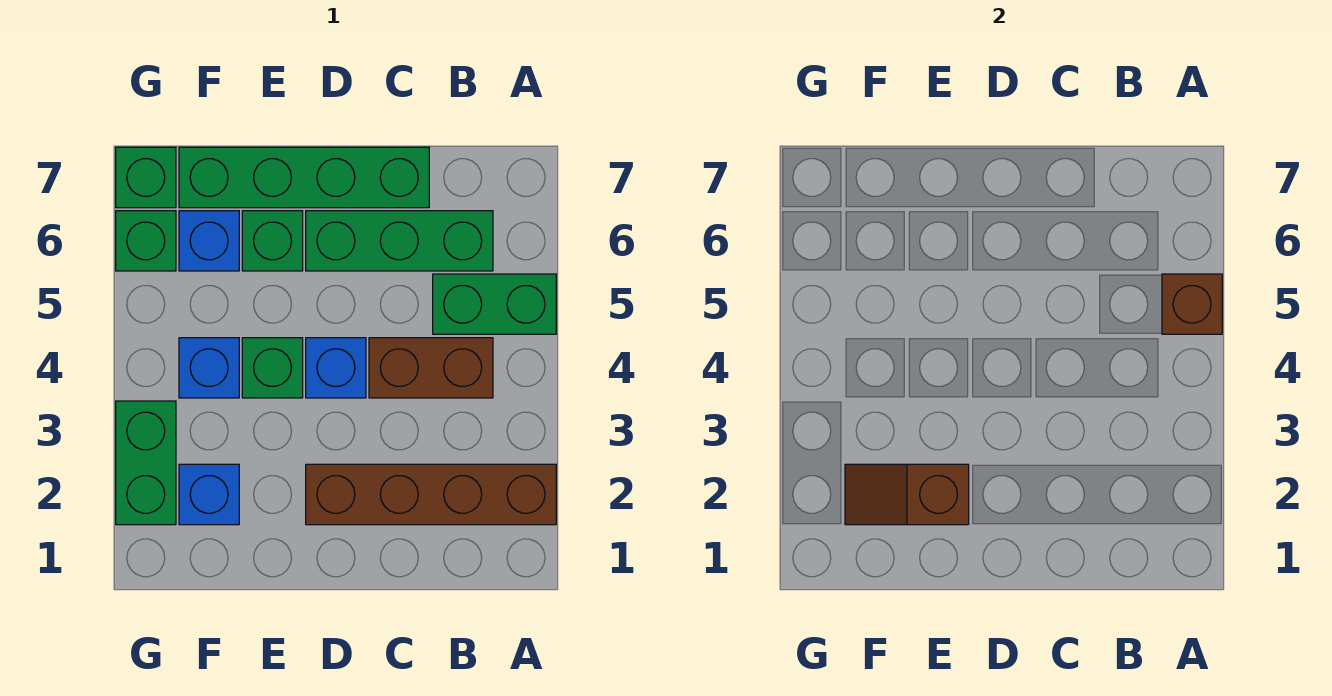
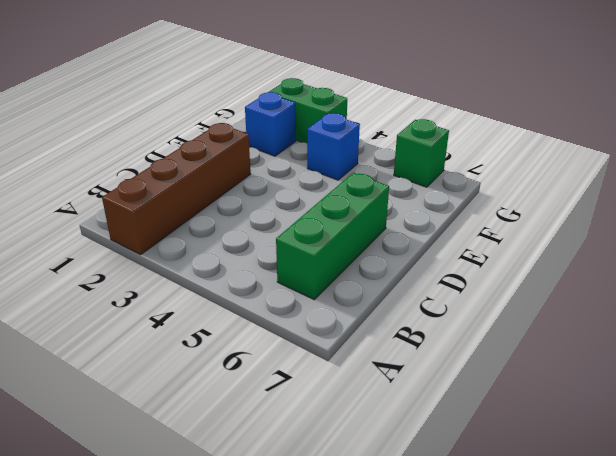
none -> green 1x2 brick [433,274,556,334]
none -> brown 1x2 brick [369,338,493,398]
none -> green 1x4 brick [179,147,429,208]

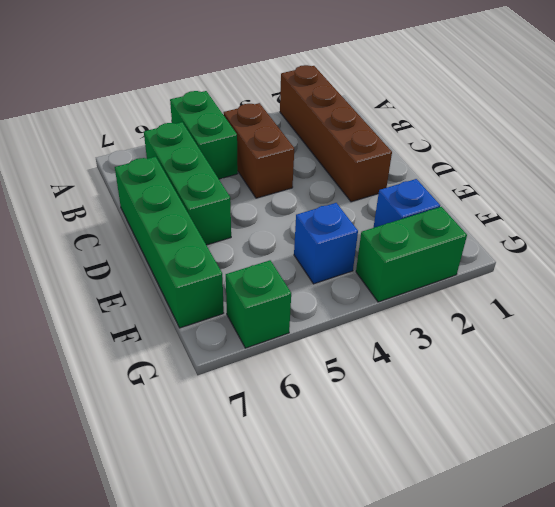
none -> blue 1x1 brick [306,338,366,398]
none -> green 1x1 brick [242,338,303,398]
none -> green 1x1 brick [242,211,303,271]

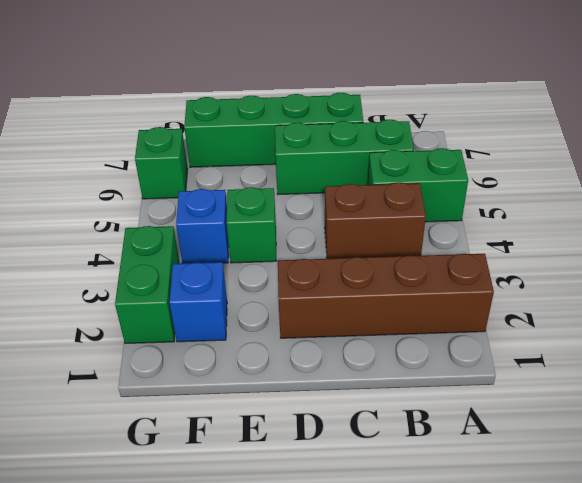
none -> blue 1x1 brick [306,338,366,398]
none -> green 1x1 brick [242,211,303,271]
none -> blue 1x1 brick [179,211,239,271]

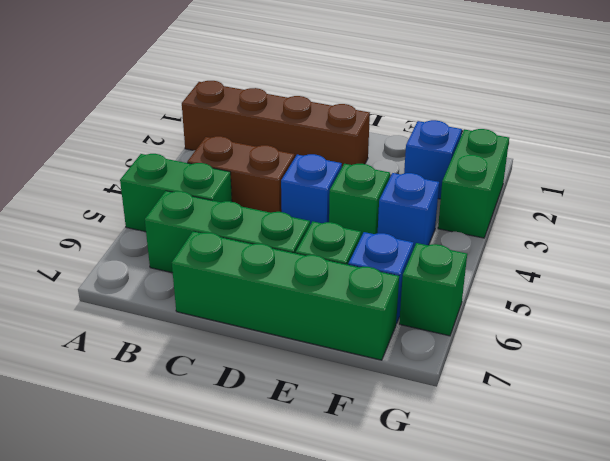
none -> green 1x1 brick [116,147,176,208]
none -> brown 1x1 brick [1162,274,1222,334]
none -> brown 1x2 slope [845,464,969,525]

